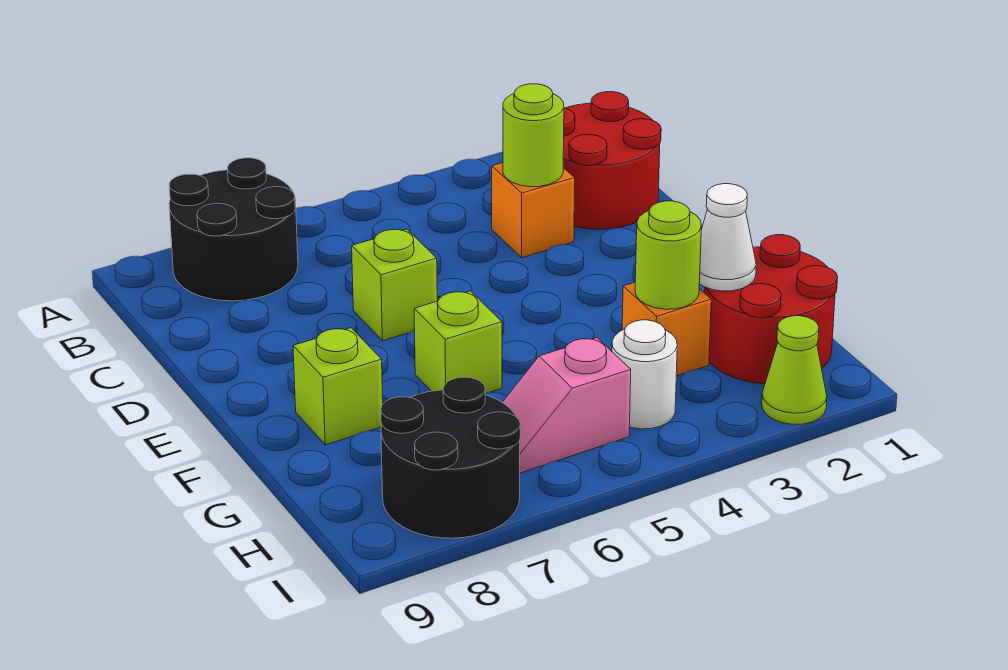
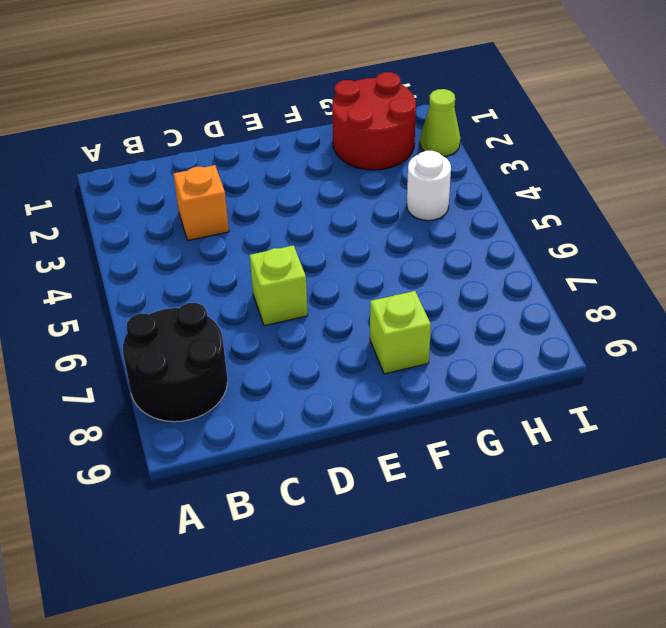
none -> red 2x2 round brick [563,92,661,229]
none -> lime 1x1 brick [414,291,502,393]
none -> orange 1x1 brick [622,282,711,376]

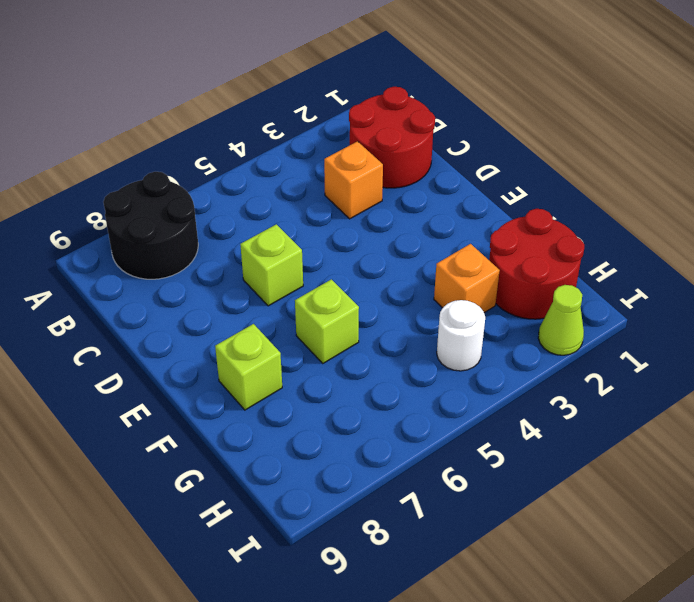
none -> pink 1x2 slope [502,338,631,473]
none -> black 2x2 round brick [381,377,520,538]
none -> lime 1x1 round brick [503,84,564,187]

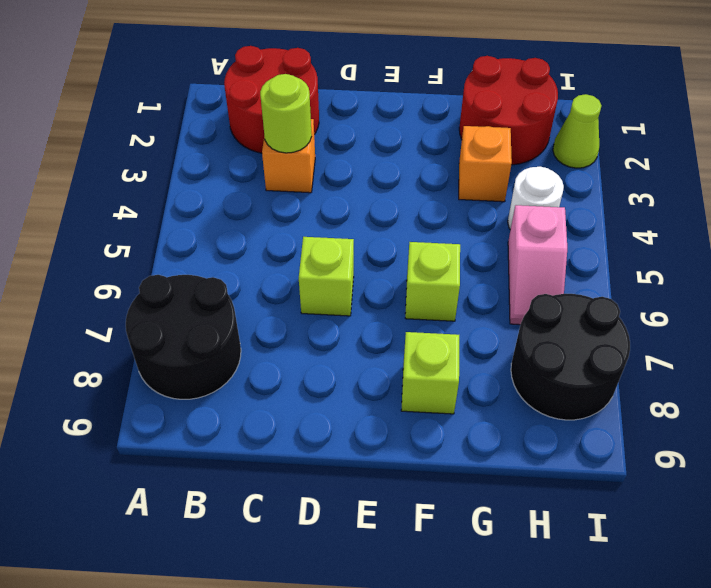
none -> white 1x1 cone [699,184,756,291]
none -> lime 1x1 round brick [635,201,702,309]

